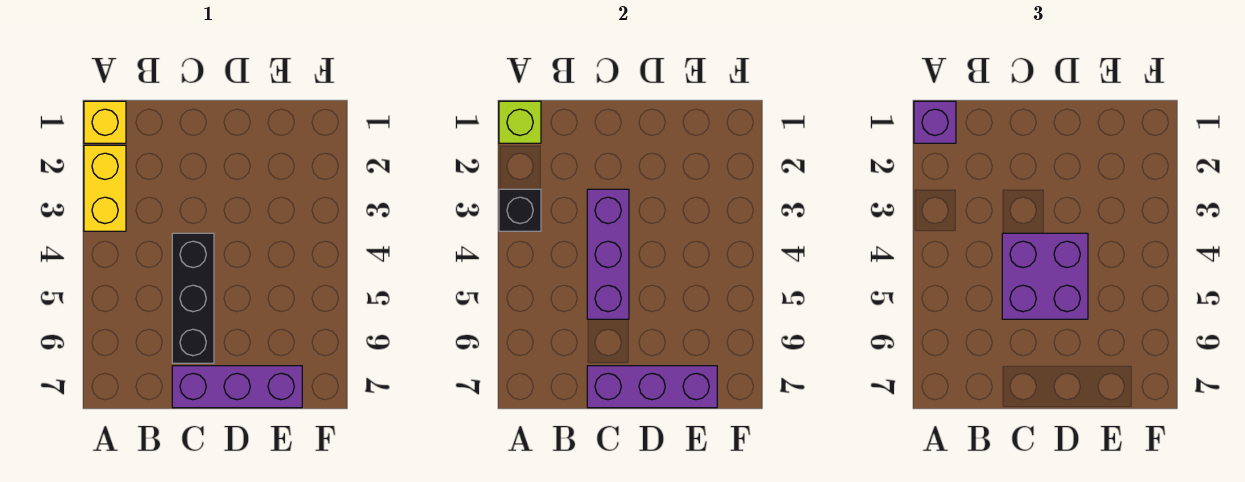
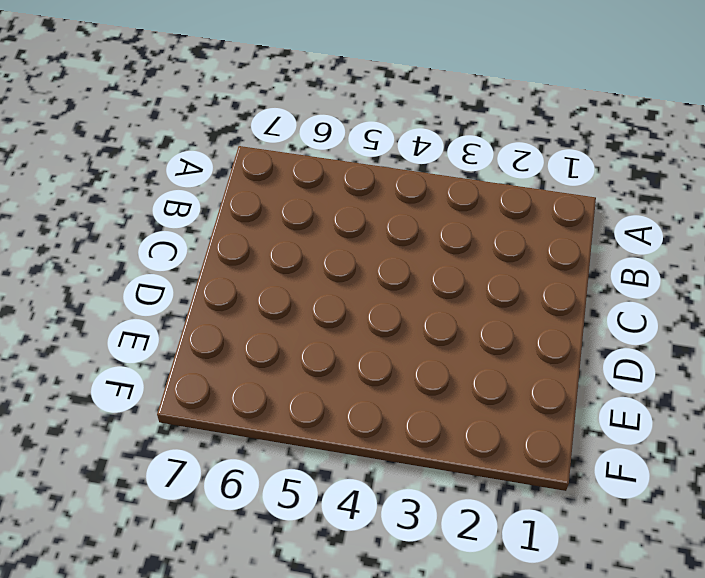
none -> yellow 1x1 brick [84,101,126,143]
none -> yellow 1x2 brick [84,145,126,231]

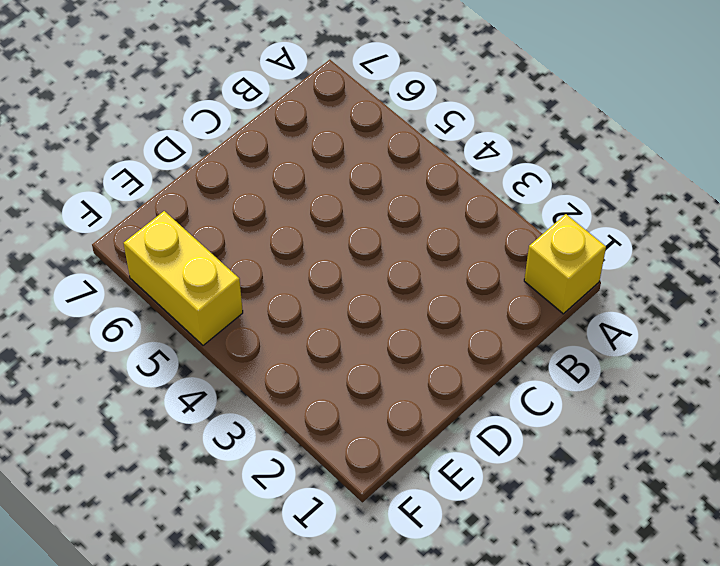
yellow 1x2 brick [124,211,243,345] -> yellow 1x2 brick moved to [84,145,126,231]
none -> black 1x3 brick [172,233,214,363]
none -> purple 1x3 brick [172,366,302,408]

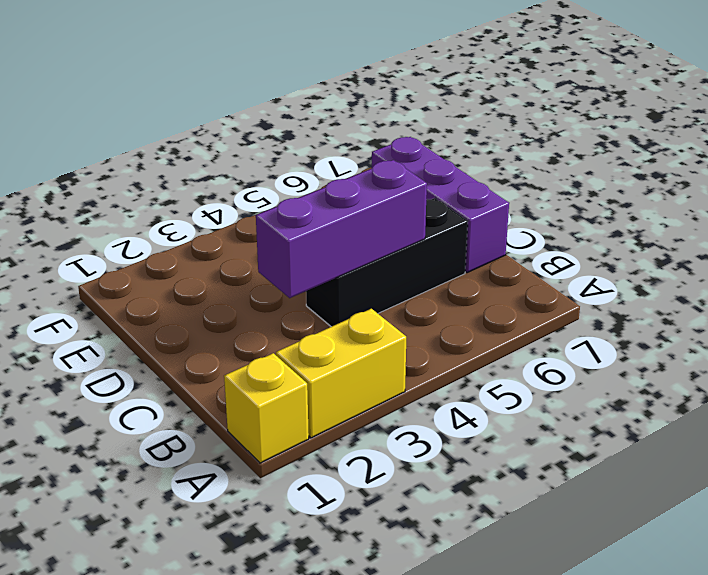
none -> lime 1x1 brick [499,101,541,143]
none -> black 1x1 brick [499,189,541,231]

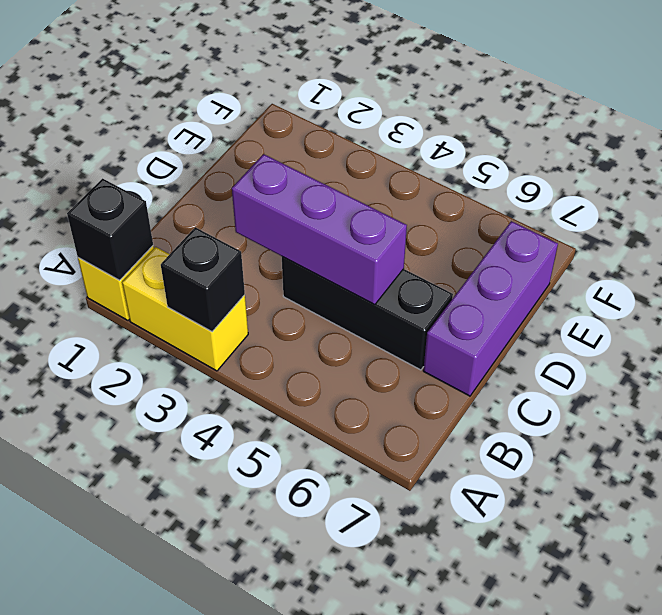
black 1x1 brick [67,178,153,280] -> lime 1x1 brick [499,101,541,143]
none -> purple 1x3 brick [587,366,717,408]
none -> purple 1x1 brick [914,101,956,143]

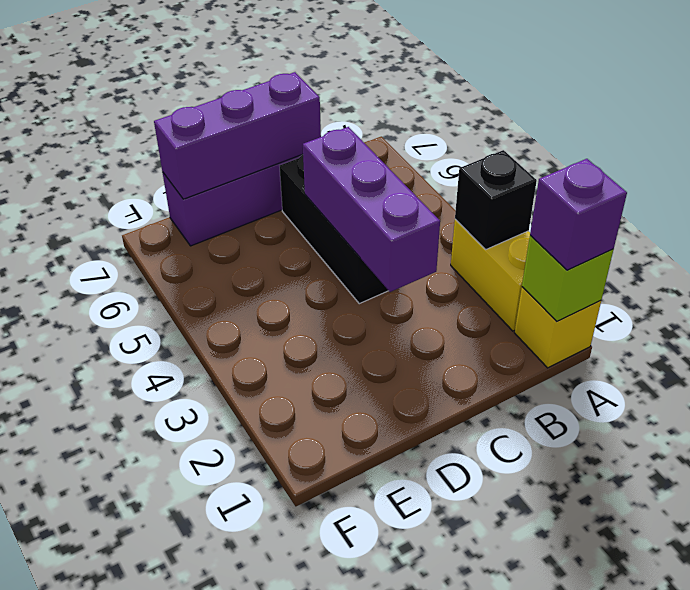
none -> purple 2x2 brick [1002,233,1088,319]

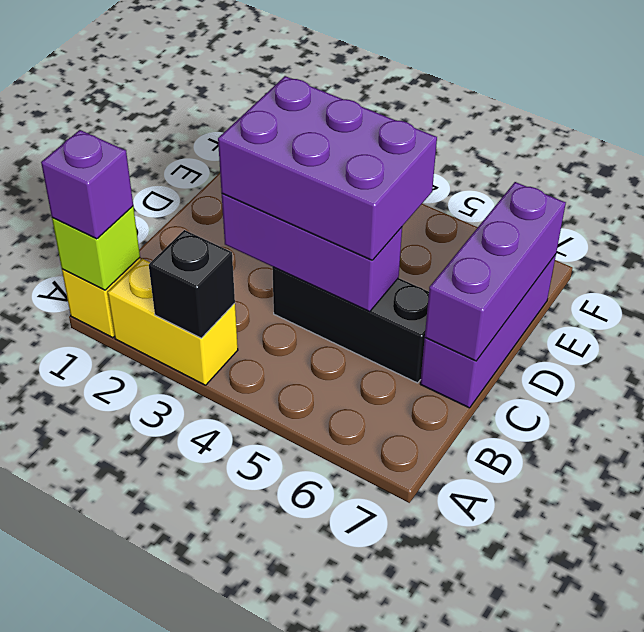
purple 2x3 brick [218,76,437,260] -> purple 2x2 brick [1002,233,1088,319]

